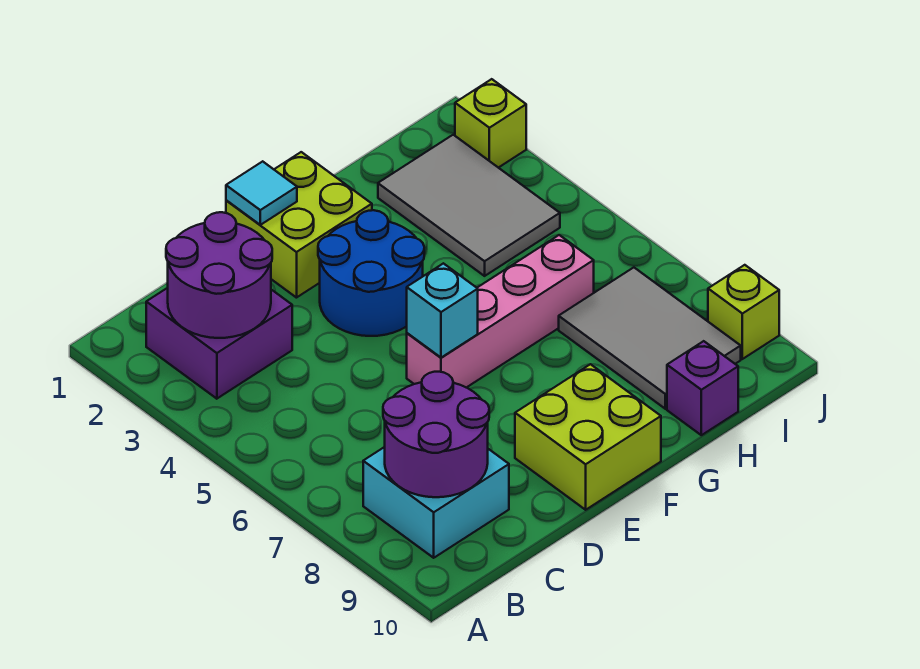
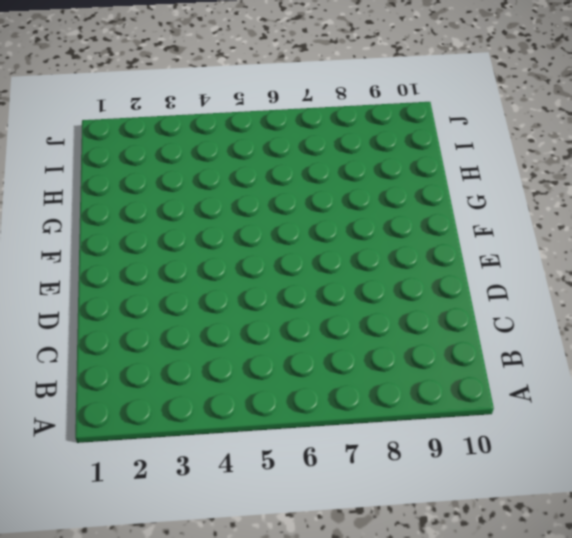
none -> purple 2x2 brick [146,288,292,399]
none -> cyan 2x2 brick [363,447,509,558]
none -> lime 2x2 brick [226,152,372,298]

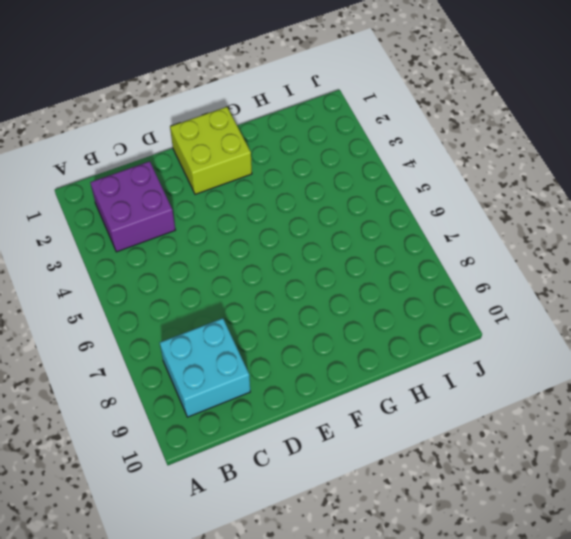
none -> blue 2x2 round brick [318,210,424,336]
none -> pink 1x4 brick [407,235,594,388]
none -> lime 2x2 brick [515,364,661,510]

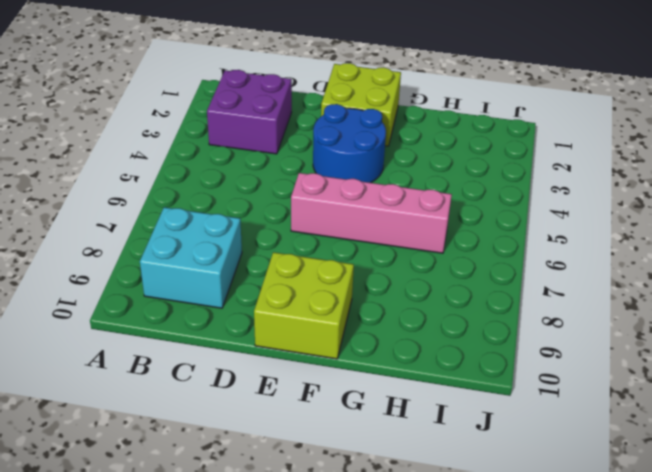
none -> grey 2x3 tile [378,135,560,276]
none -> grey 2x3 tile [559,268,741,409]
none -> purple 1x1 brick [667,341,738,435]

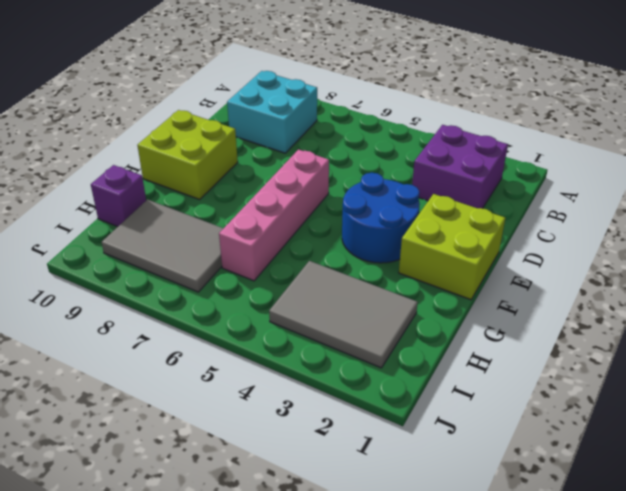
none -> lime 1x1 brick [455,79,526,168]
none -> lime 1x1 brick [708,265,779,359]
none -> purple 2x2 round brick [166,212,272,338]

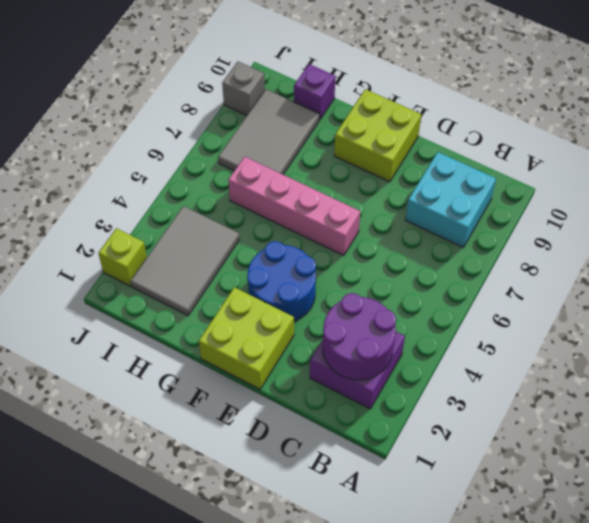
grey 1x1 brick [222,62,265,115] -> lime 1x1 brick [708,265,779,359]
none -> purple 2x2 round brick [383,372,489,497]
none -> cyan 1x1 tile [226,161,297,225]
none -> cyan 1x1 brick [407,263,478,358]

